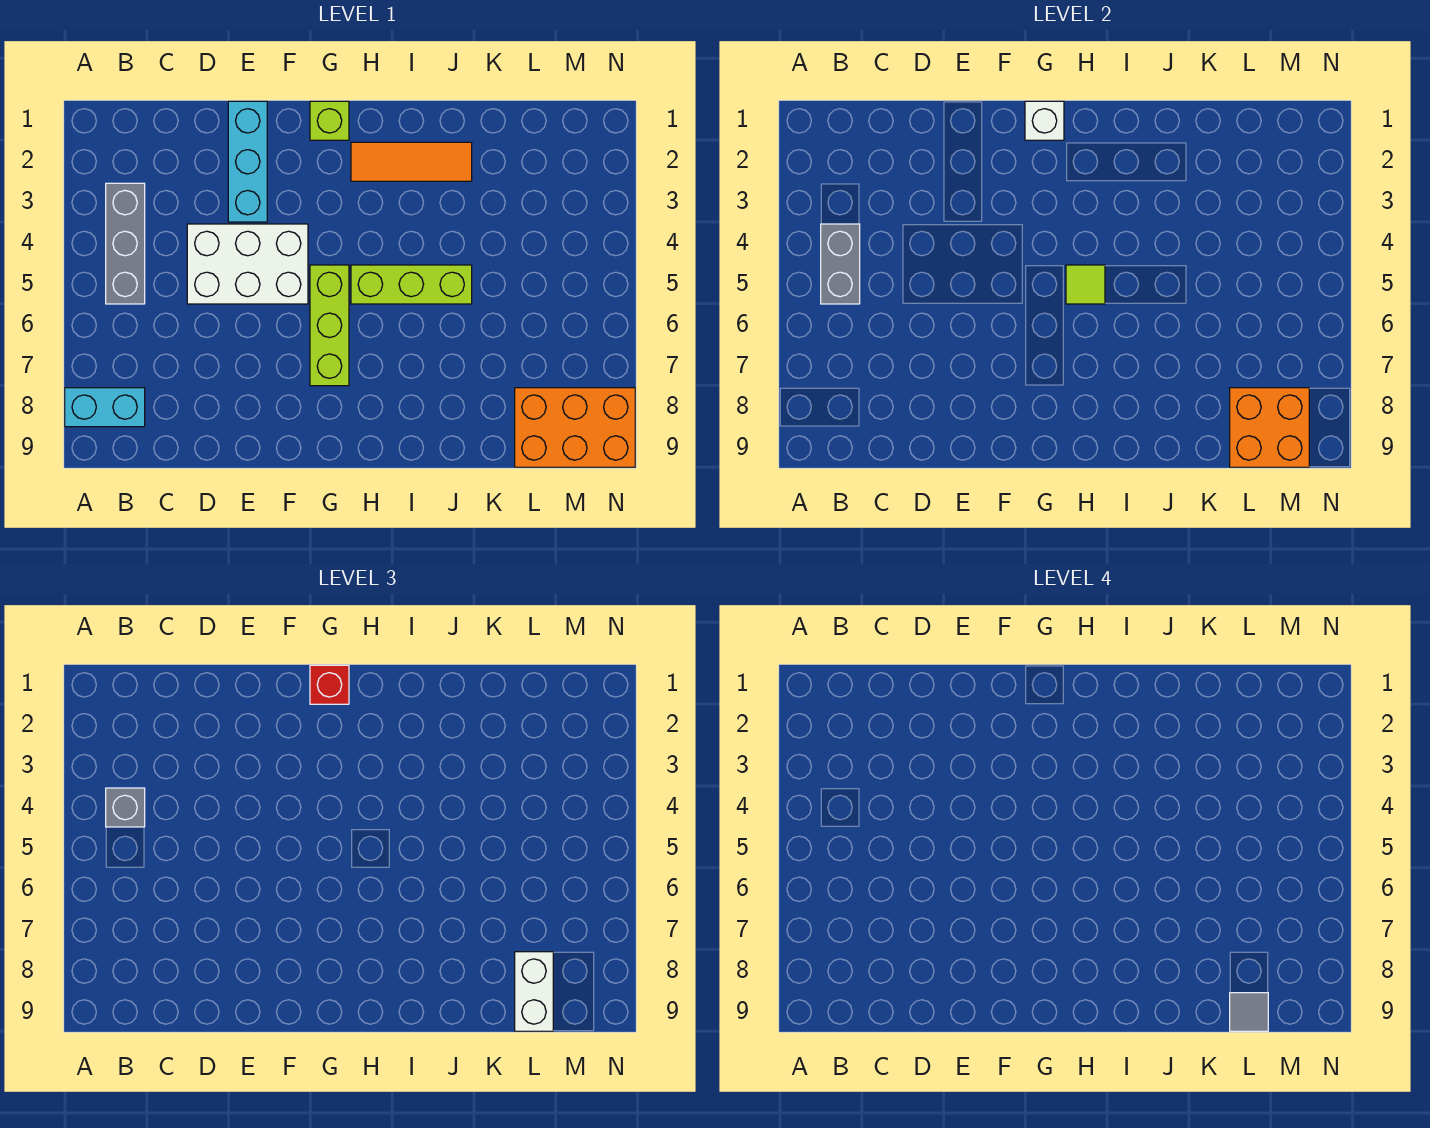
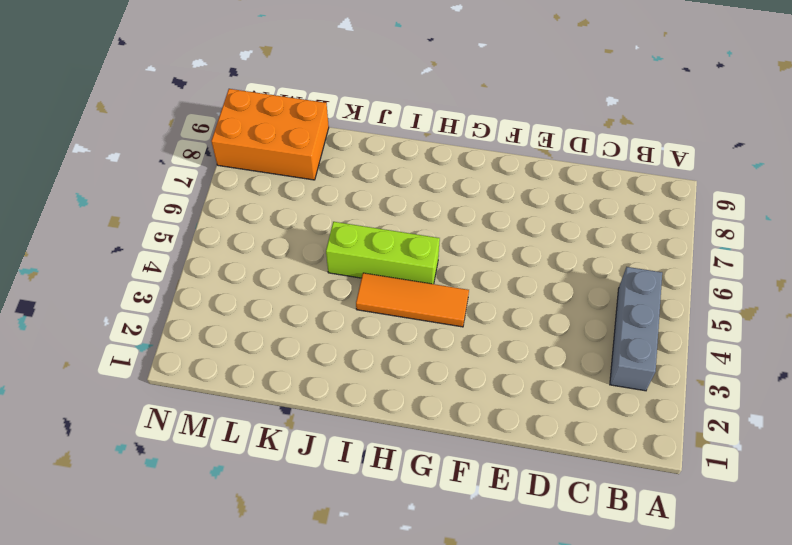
orange 1x3 tile [356,273,469,327] -> orange 1x3 tile moved to [351,142,472,181]
none -> cyan 1x2 brick [65,388,145,427]
none -> white 2x3 brick [187,224,308,304]
none -> cyan 1x3 brick [228,101,267,222]

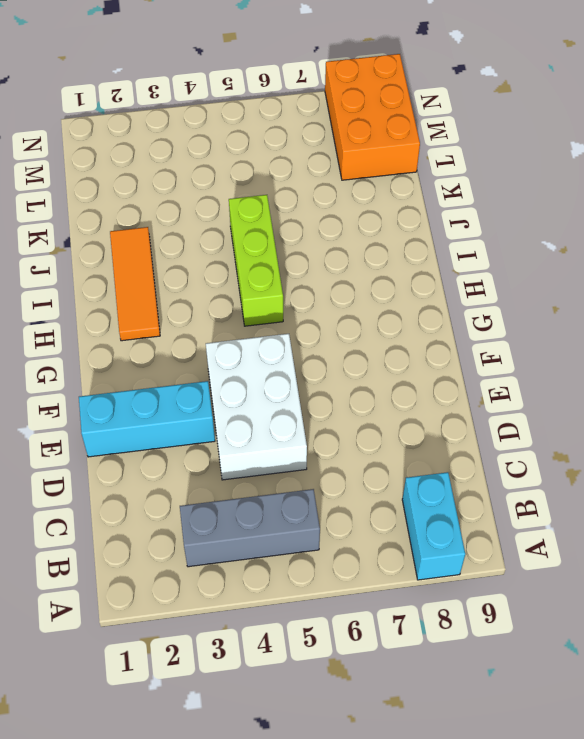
none -> lime 1x1 brick [310,101,349,140]
none -> lime 1x3 brick [310,265,349,386]
none -> grey 1x2 brick [821,224,860,304]

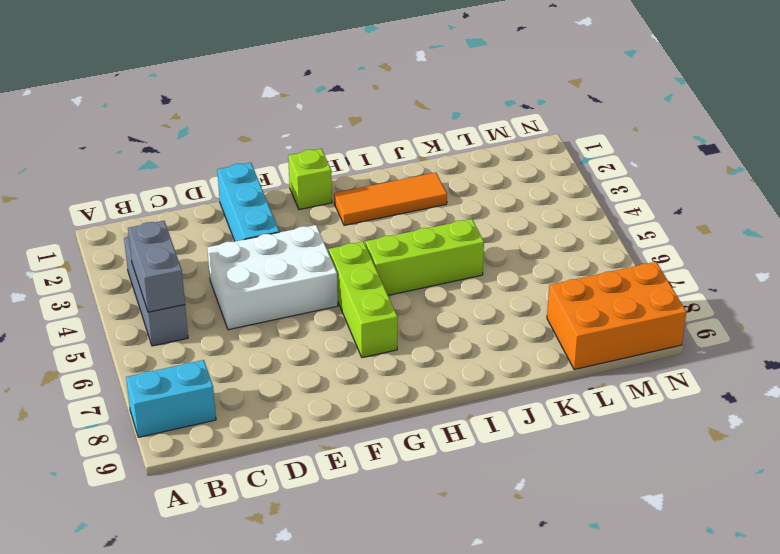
none -> white 1x1 brick [1025,101,1064,140]
none -> lime 1x1 tile [1066,265,1105,304]
none -> orange 2x2 brick [1230,388,1309,467]

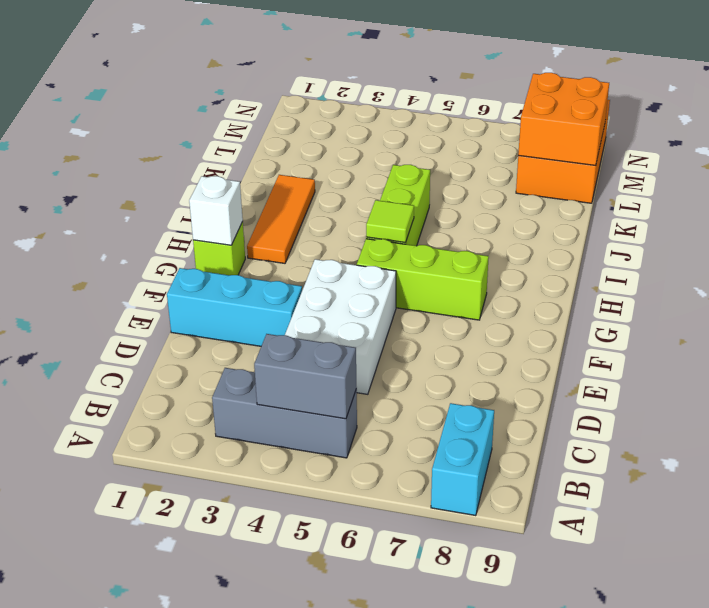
none -> grey 1x1 brick [106,788,145,827]
none -> red 1x1 brick [310,665,349,704]
none -> white 1x2 brick [515,952,553,1031]

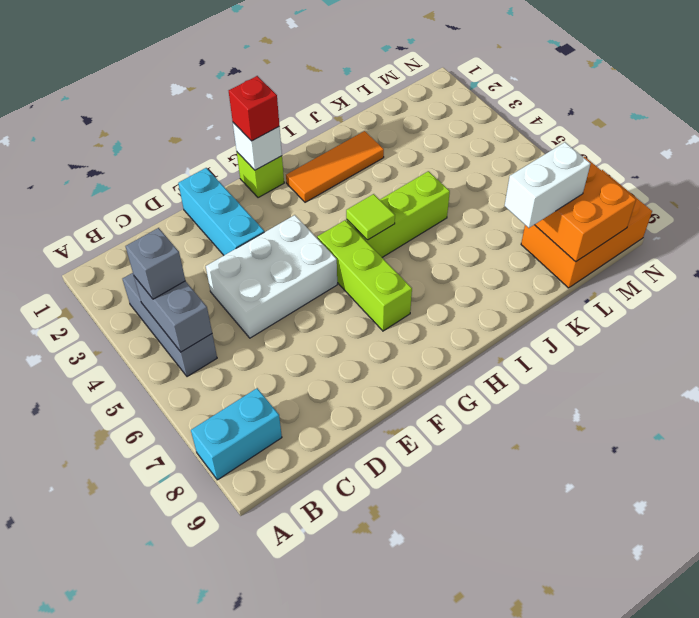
white 1x2 brick [504,142,590,228] -> white 1x2 brick turned to [515,952,553,1031]
none -> grey 1x1 tile [1230,993,1268,1031]

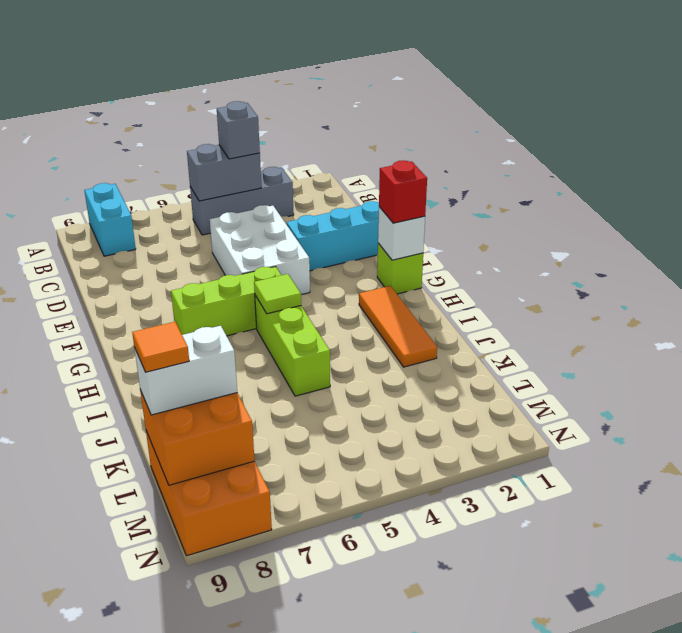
orange 1x1 tile [132,322,189,372] -> grey 1x1 tile [1230,993,1268,1031]

